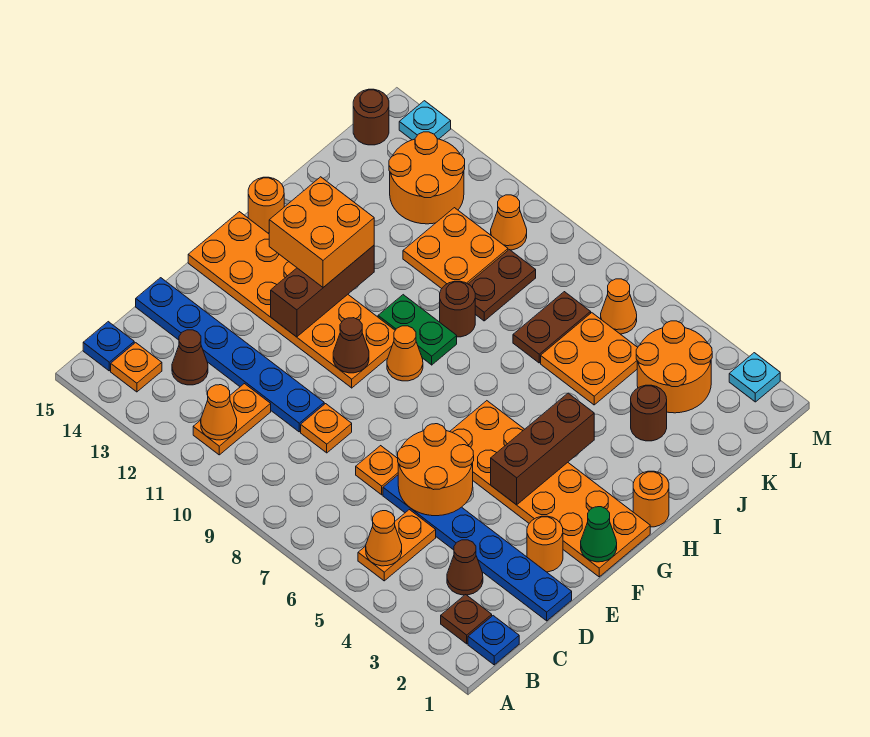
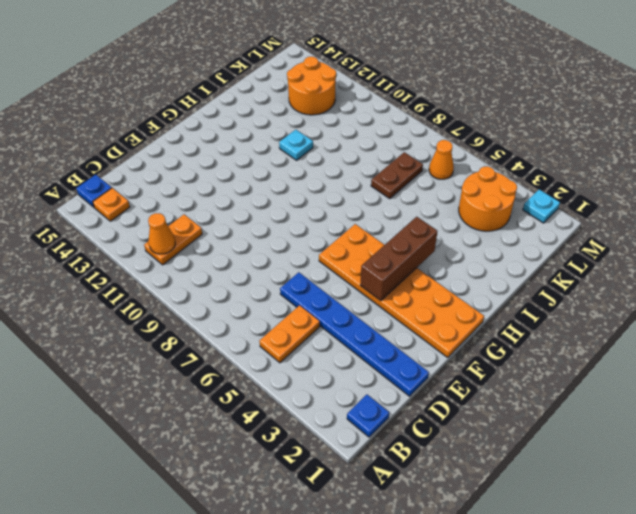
cyan 1x1 plate [279,130,313,160] -> cyan 1x1 plate moved to [399,101,451,140]
none -> brown 1x1 plate [441,595,492,644]
none -> brown 1x1 cone [447,540,483,595]
none -> brown 1x1 cone [172,330,208,385]
none -> orange 1x1 plate [356,446,398,495]

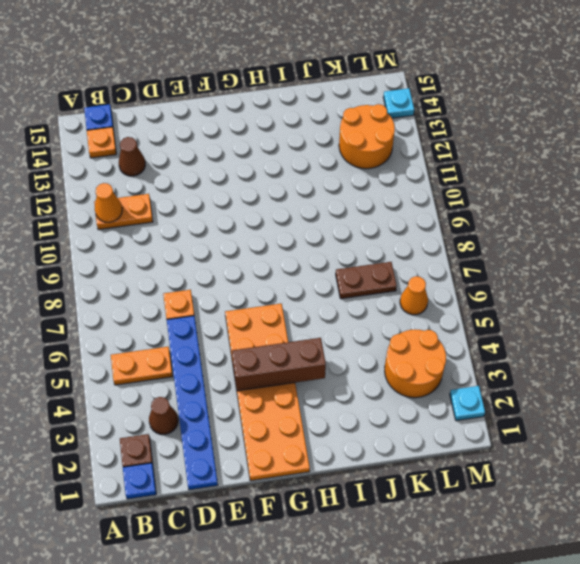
none -> orange 1x1 plate [301,404,352,453]
none -> blue 1x6 plate [136,278,324,432]
none -> orange 1x1 round brick [527,516,563,572]
none -> orange 2x6 plate [188,212,395,388]

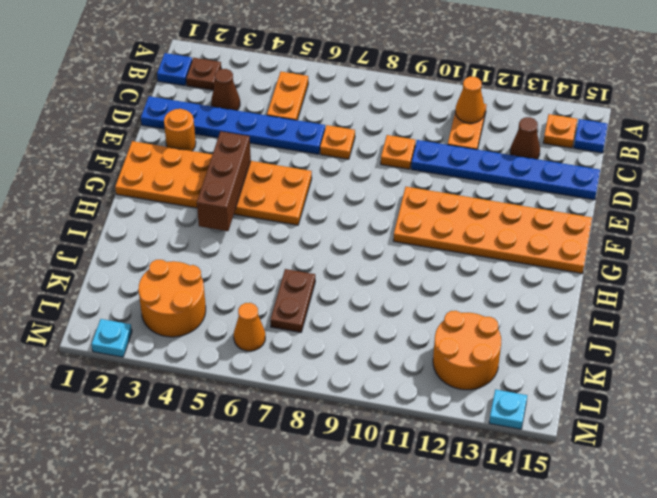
none -> orange 1x1 cone [387,326,423,381]
none -> orange 1x1 round brick [633,471,669,527]
none -> green 1x2 plate [378,295,457,365]
none -> orange 1x1 round brick [248,177,284,233]

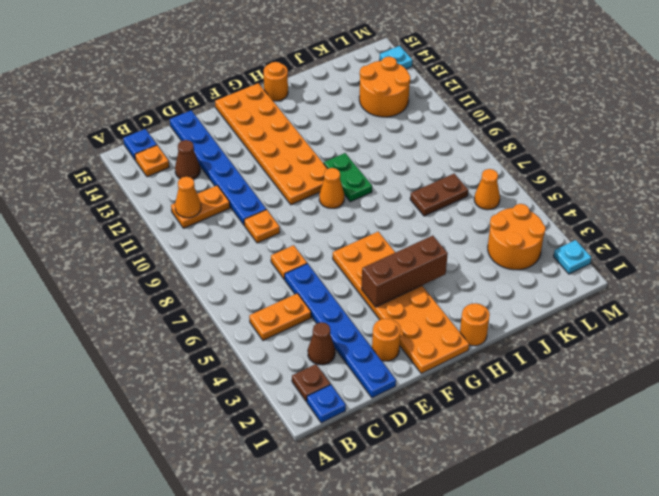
none -> brown 1x1 round brick [440,281,475,337]
none -> brown 1x1 round brick [631,385,667,441]
none -> orange 2x2 plate [541,313,638,405]
none -> brown 1x2 plate [469,250,536,321]

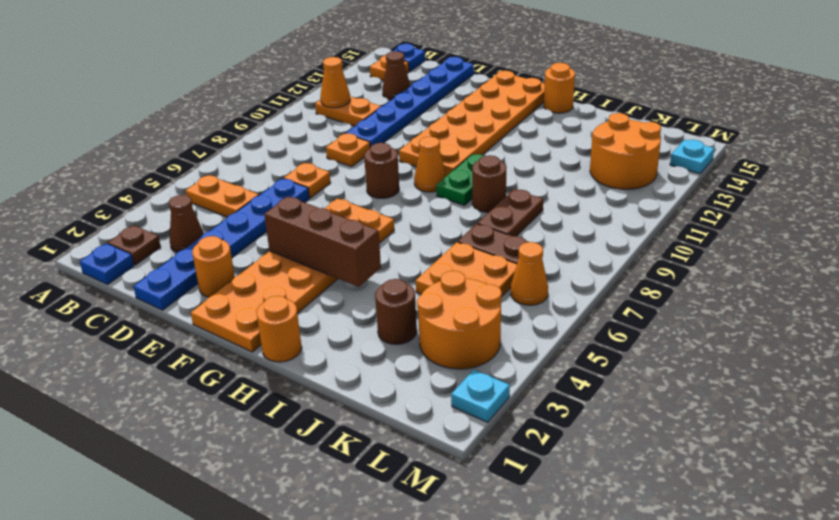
brown 1x1 round brick [364,143,399,198] -> brown 1x1 round brick moved to [353,89,389,145]
brown 1x2 plate [478,189,543,236] -> brown 1x2 plate turned to [469,250,536,321]
none -> orange 2x2 plate [403,208,508,289]
none -> orange 1x1 cone [491,195,527,250]
none -> orange 1x1 cone [366,511,402,566]
none -> orange 2x2 round brick [398,424,474,516]

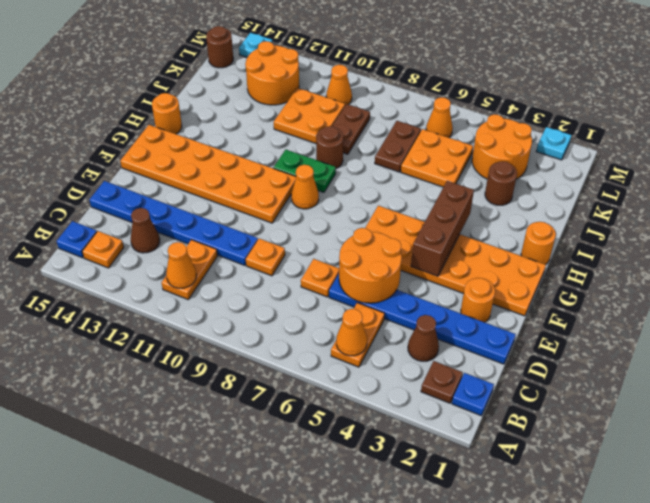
none -> green 1x1 cone [581,507,617,562]
none -> brown 1x1 cone [333,318,369,373]
none -> brown 1x3 brick [271,246,374,337]
none -> orange 2x2 brick [269,177,374,287]

